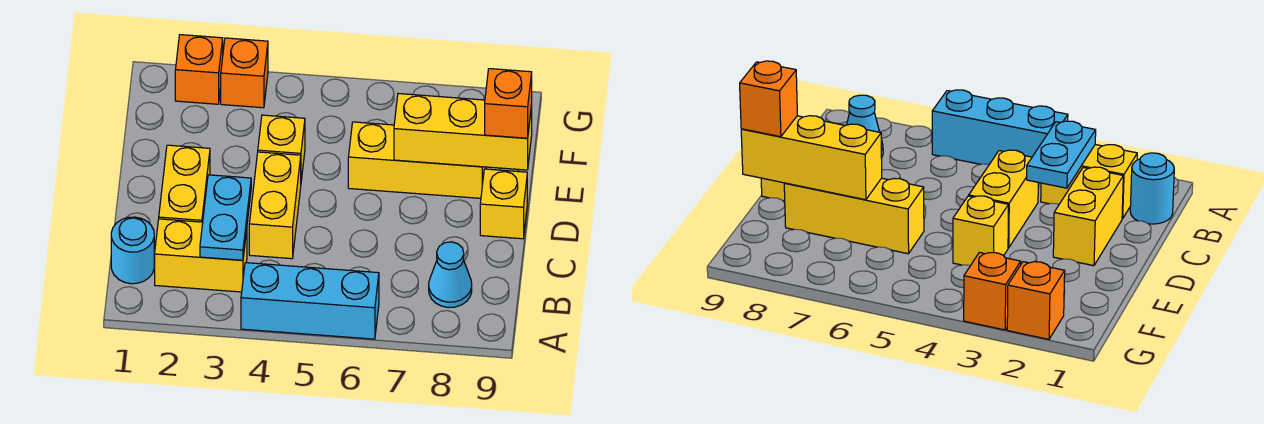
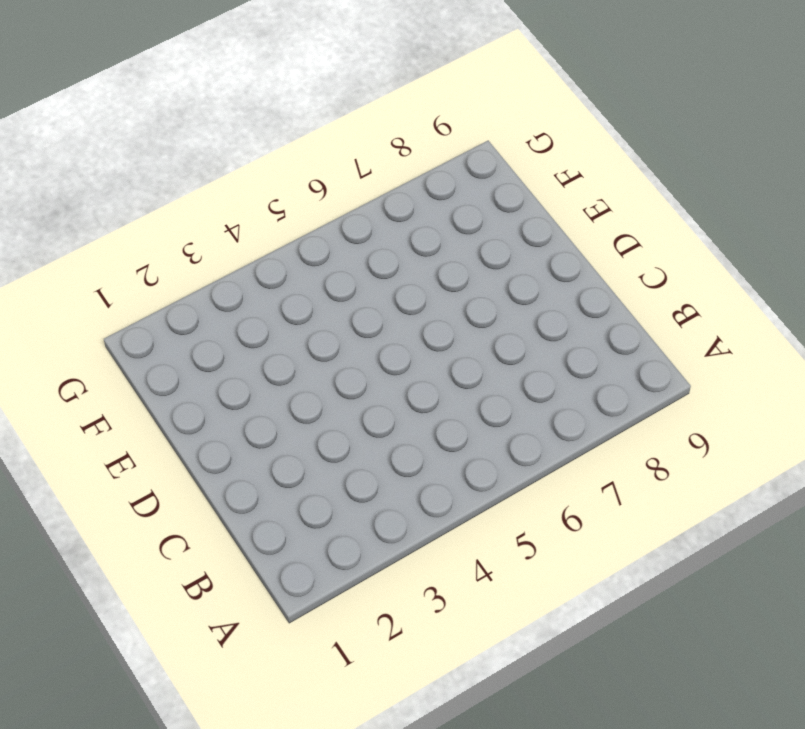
none -> cyan 1x3 brick [241,263,379,339]
none -> cyan 1x1 round brick [111,217,154,284]
none -> yellow 1x2 brick [155,219,247,292]

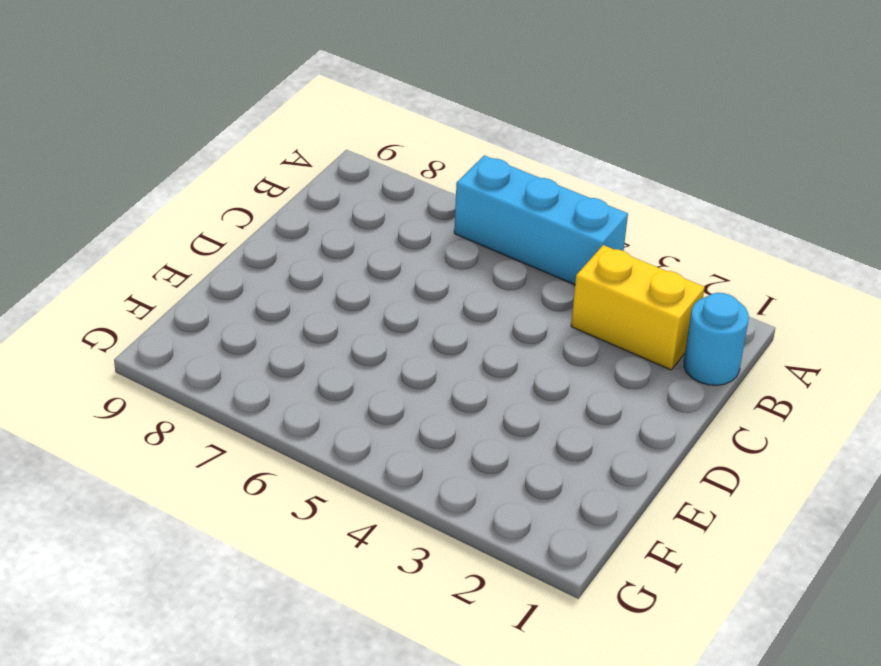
none -> cyan 1x1 cone [429,242,472,308]
none -> yellow 1x2 brick [159,145,210,222]
none -> yellow 1x2 brick [249,152,301,259]

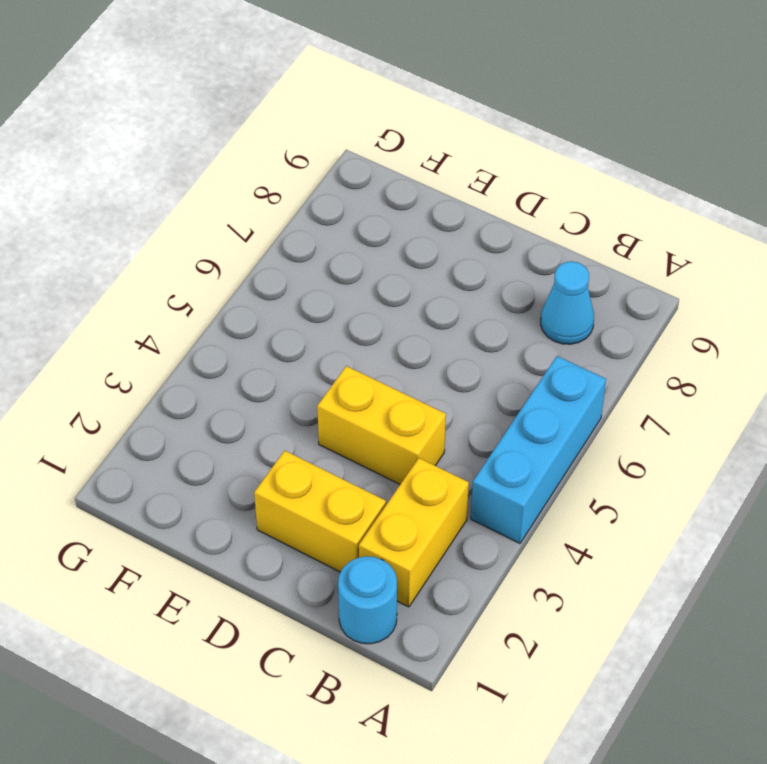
none -> yellow 1x1 brick [480,169,527,239]
none -> yellow 1x1 brick [258,115,305,180]
none -> yellow 1x3 brick [348,122,486,198]

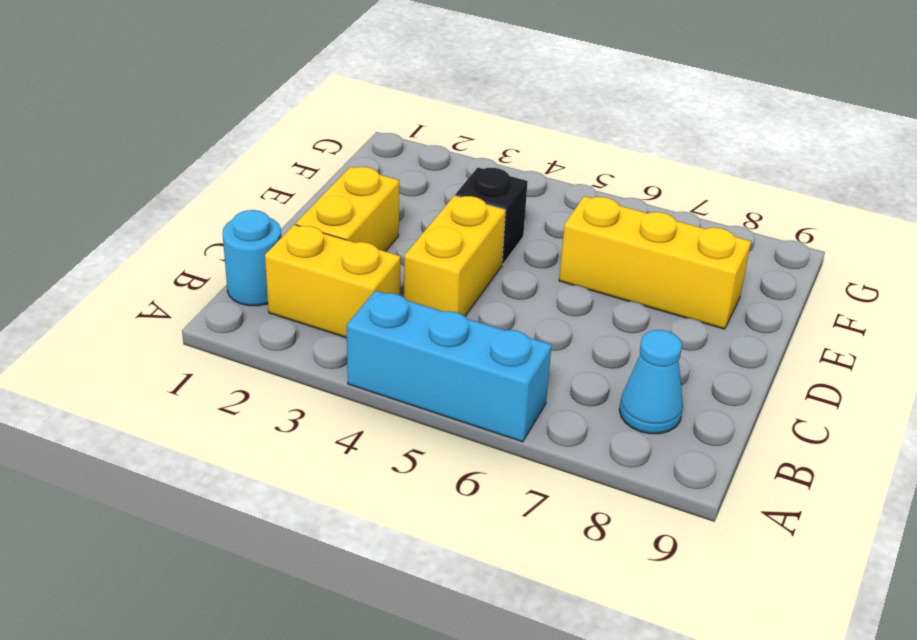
black 1x1 brick [455,168,528,265] -> yellow 1x1 brick [258,115,305,180]
none -> yellow 1x1 brick [480,169,527,239]
none -> orange 1x1 brick [175,35,223,104]
none -> orange 1x1 brick [221,38,268,108]

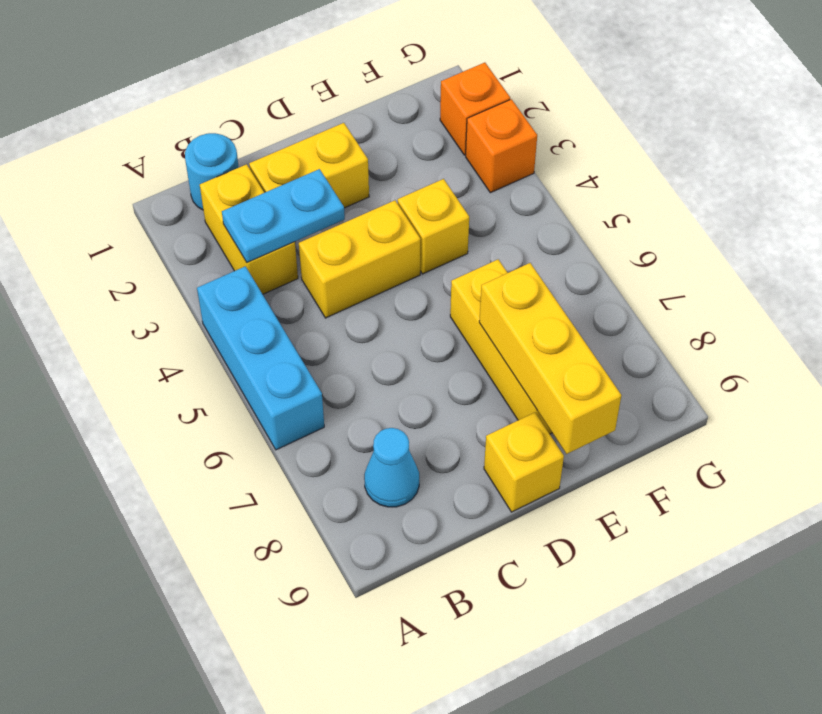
none -> orange 1x1 brick [485,69,532,138]

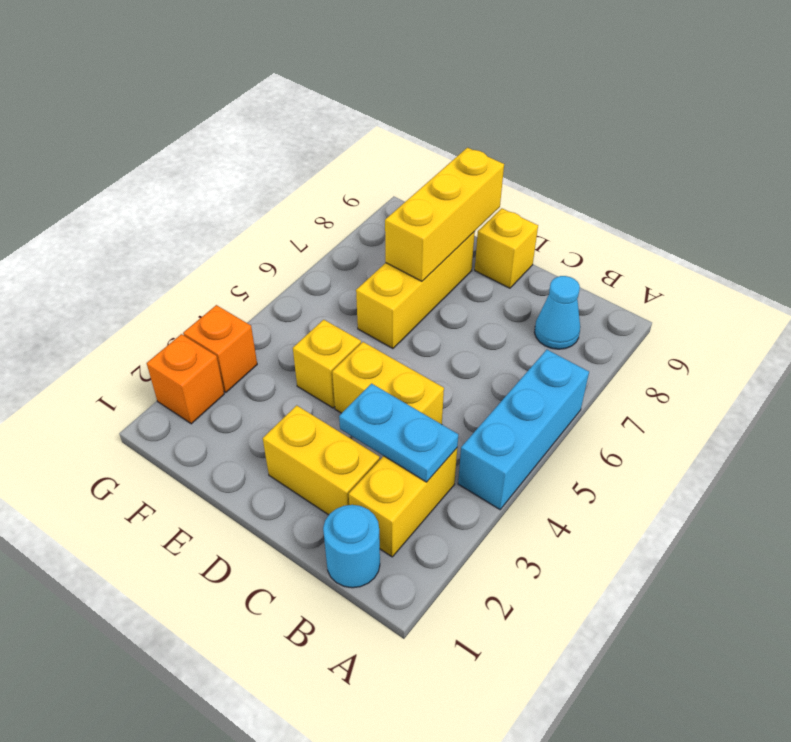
none -> orange 1x1 brick [485,69,532,138]

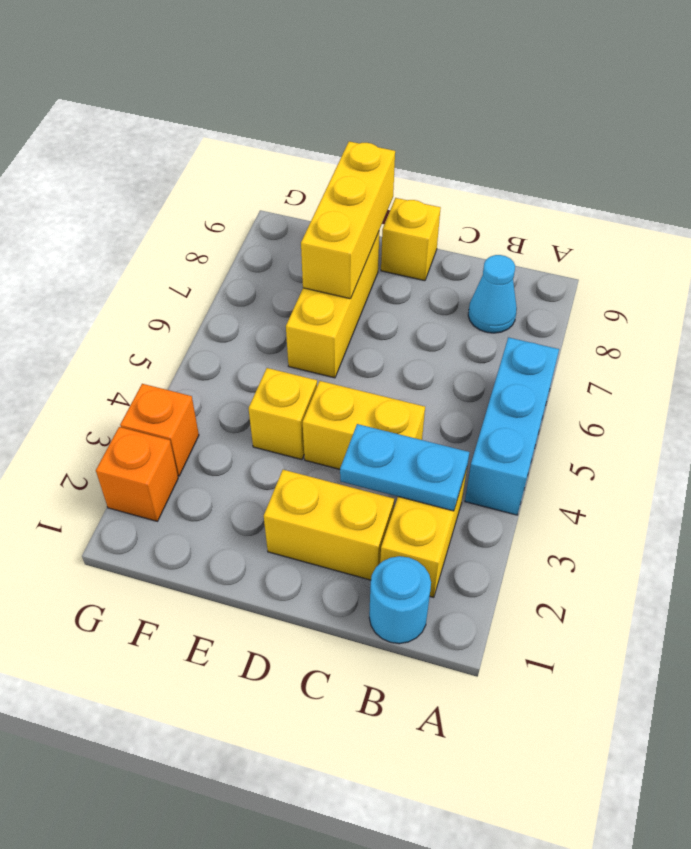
none -> orange 1x1 brick [485,69,532,138]

